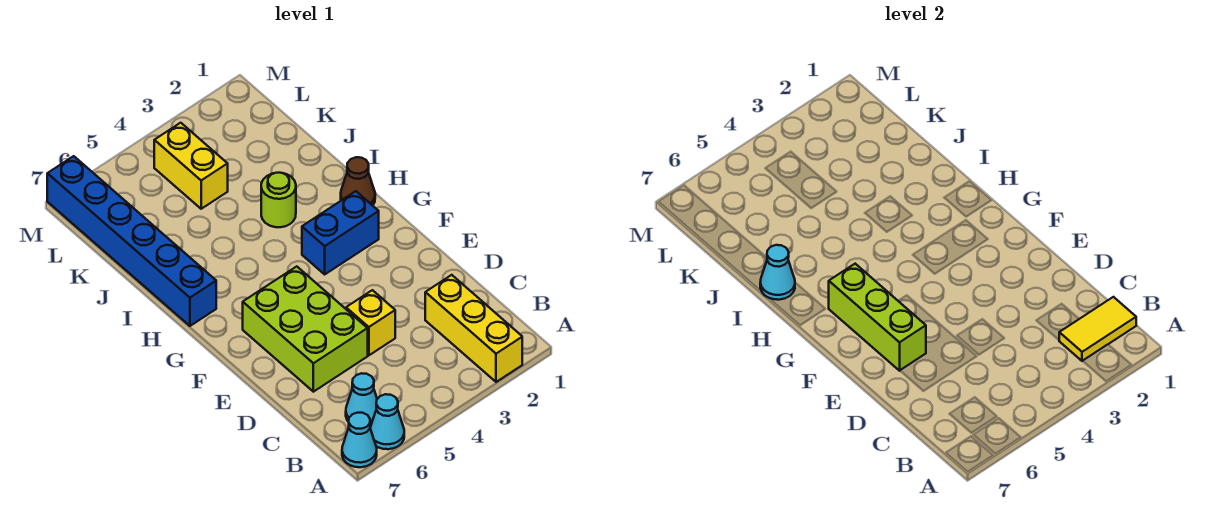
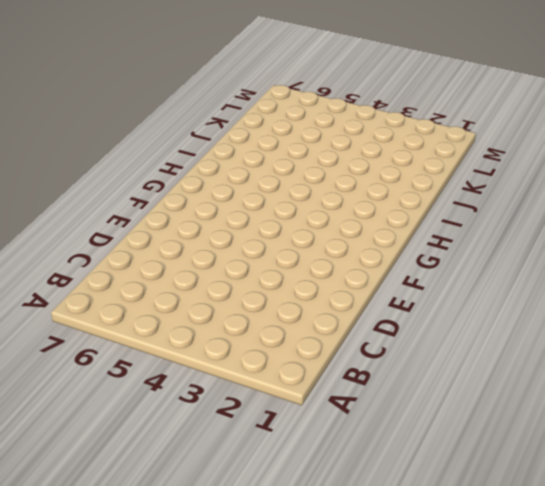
none -> yellow 1x3 brick [425,275,522,382]
none -> cyan 1x1 cone [370,394,404,449]
none -> cyan 1x1 cone [342,413,377,467]

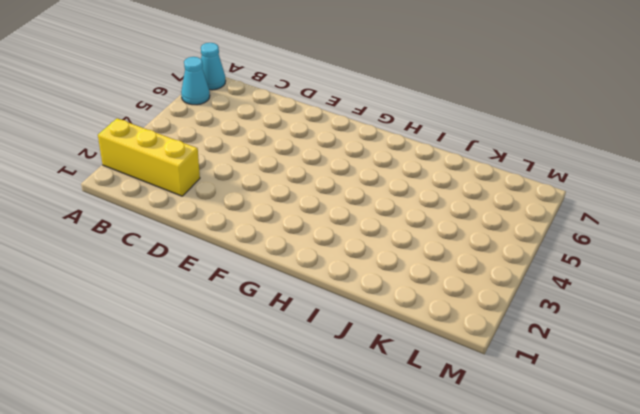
none -> cyan 1x1 cone [346,373,377,427]
none -> yellow 1x1 brick [346,290,395,355]
none -> lime 2x3 brick [243,266,368,392]

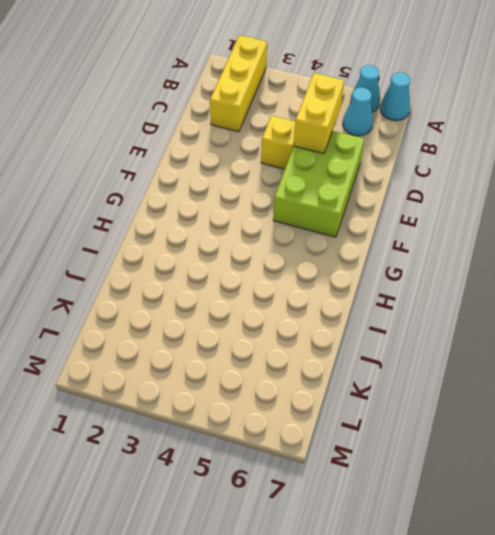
yellow 1x2 brick [294,73,344,154] -> yellow 1x2 brick moved to [154,123,228,209]
none -> blue 1x2 brick [302,191,379,274]
none -> brown 1x1 cone [341,157,375,205]
none -> blue 1x6 brick [47,156,216,326]

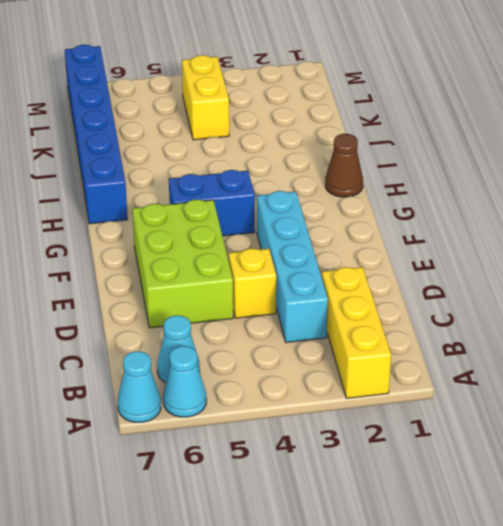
cyan 1x4 brick [257,191,328,343] -> none
blue 1x2 brick [169,170,255,236] -> blue 1x2 brick moved to [302,191,379,274]
none -> lime 1x1 round brick [261,173,296,227]
none -> yellow 1x2 tile [1059,297,1136,361]
none -> lime 1x3 brick [829,264,926,371]

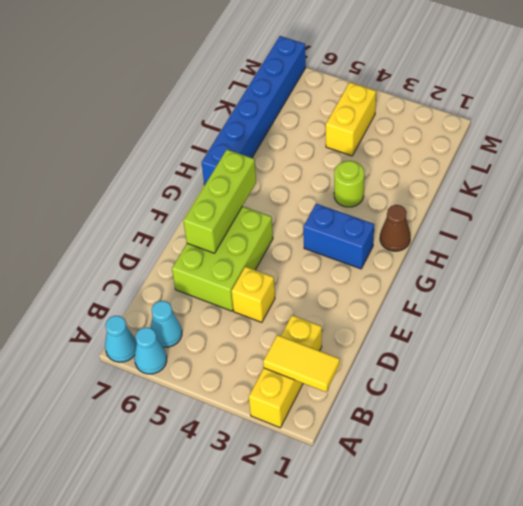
none -> cyan 1x1 cone [760,245,795,300]

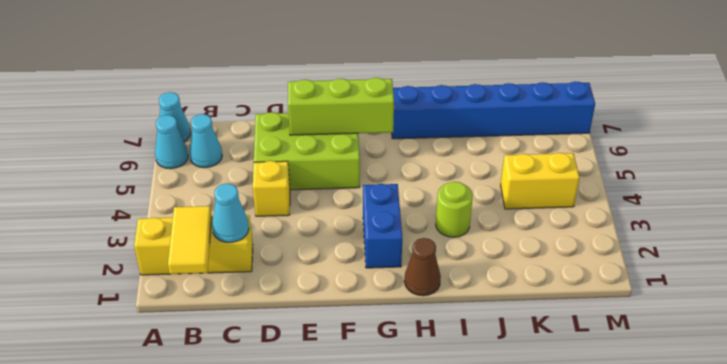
cyan 1x1 cone [212,183,249,242] -> cyan 1x1 cone moved to [760,245,795,300]

